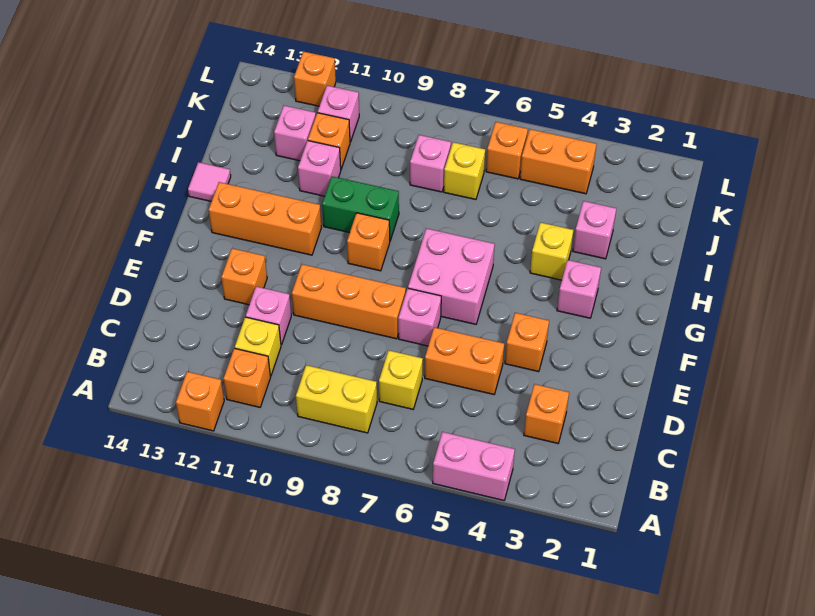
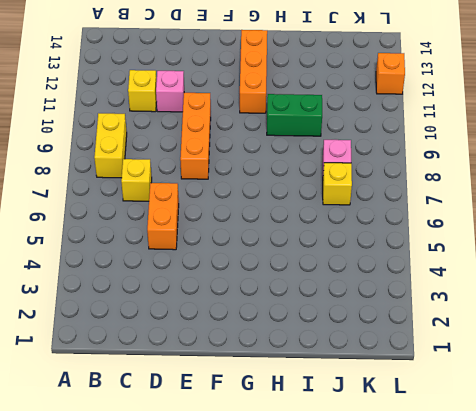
green 1x2 brick [267,94,322,136] -> green 1x2 brick turned to [322,176,399,241]
none -> pink 1x2 brick [433,432,515,500]
none -> orange 1x1 brick [176,372,224,431]
none -> orange 1x1 brick [223,348,271,407]
none -> orange 1x1 brick [524,384,569,443]

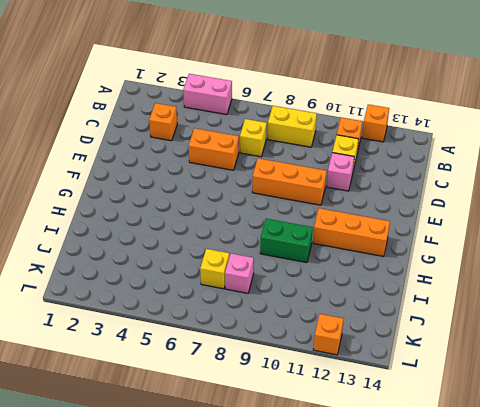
none -> orange 1x1 brick [505,313,549,372]
none -> pink 1x1 brick [398,288,441,346]
none -> orange 1x1 brick [221,248,267,305]
none -> pink 2x2 brick [408,228,495,324]

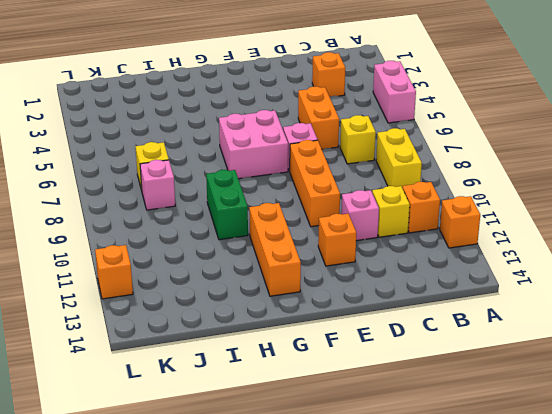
none -> orange 1x1 brick [505,313,549,372]
none -> pink 1x1 brick [557,260,601,318]
none -> orange 1x1 brick [347,213,390,271]
none -> yellow 1x1 brick [530,222,573,280]

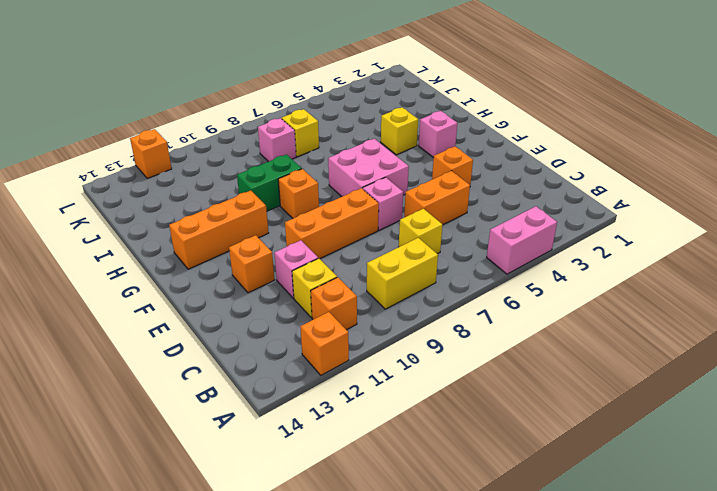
none -> orange 1x1 brick [524,384,569,443]
none -> pink 1x1 tile [188,162,231,201]
none -> pink 1x1 brick [573,201,616,259]
none -> pink 1x1 brick [298,141,341,196]

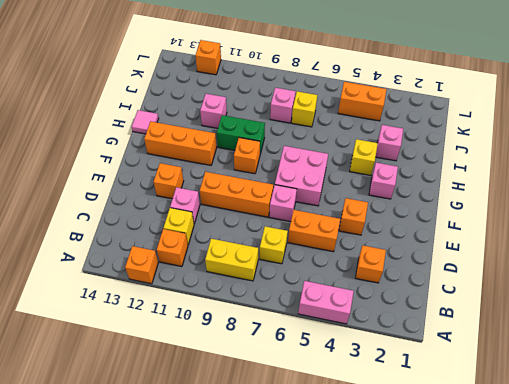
none -> orange 1x1 brick [308,113,350,169]
none -> pink 1x1 brick [274,106,316,161]
none -> orange 1x1 brick [486,122,528,179]
none -> pink 1x1 brick [318,86,359,142]

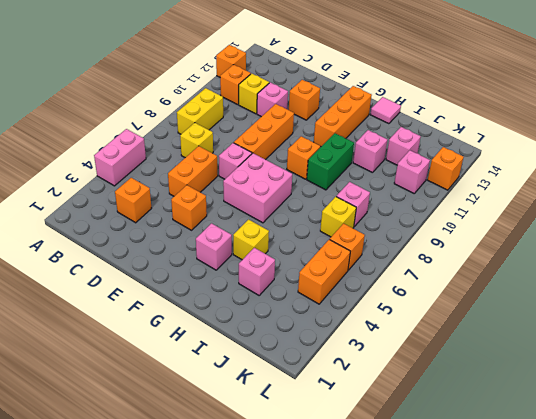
none -> orange 1x1 brick [308,113,350,169]

